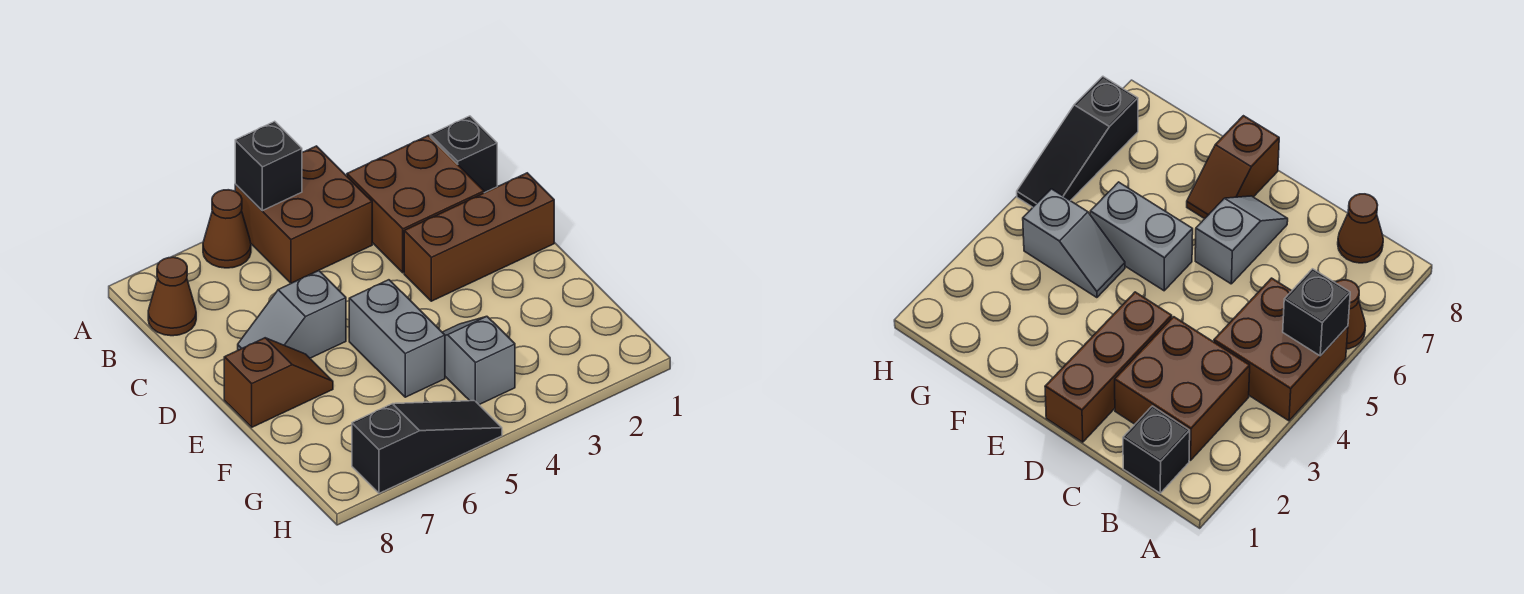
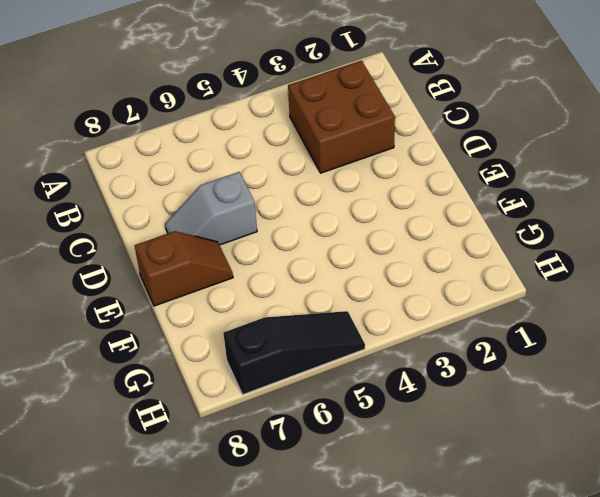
none -> brown 2x2 brick [235,146,372,283]
none -> brown 1x1 cone [203,190,251,268]
none -> black 1x1 brick [430,116,497,193]

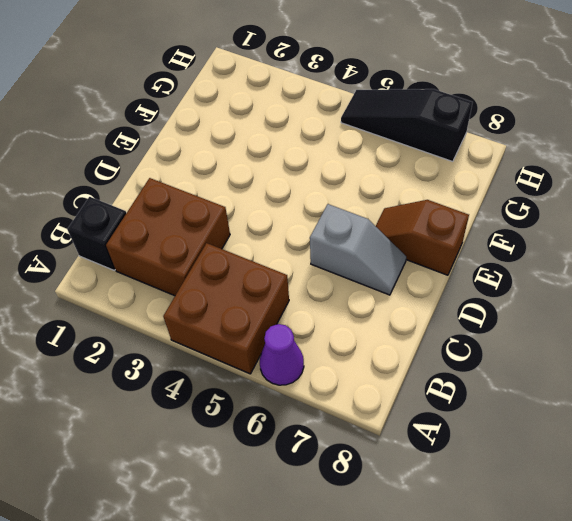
purple 1x1 cone [260,324,304,385] -> brown 1x1 cone [203,190,251,268]
none -> brown 1x1 cone [148,257,196,336]
none -> brown 1x3 brick [404,173,554,301]
none -> grey 1x2 brick [349,280,445,397]

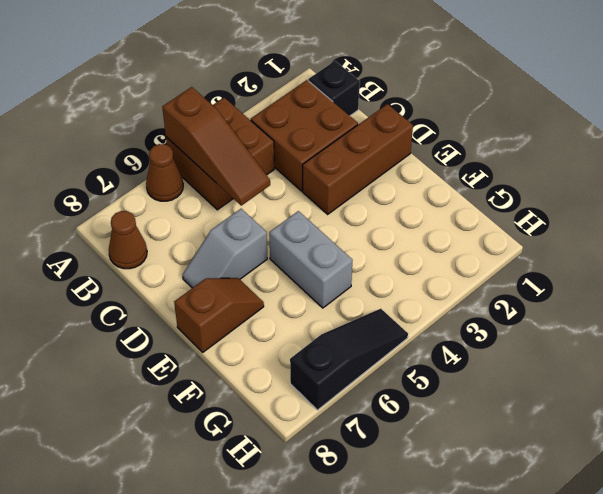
brown 1x3 slope [162,87,270,206] -> black 1x1 brick [235,121,302,211]
none -> grey 1x2 slope [442,316,515,405]

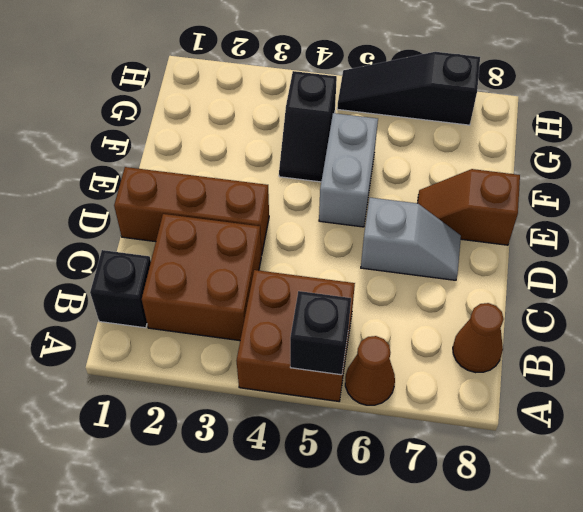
black 1x2 slope [279,71,337,182] -> grey 1x2 slope [442,316,515,405]

